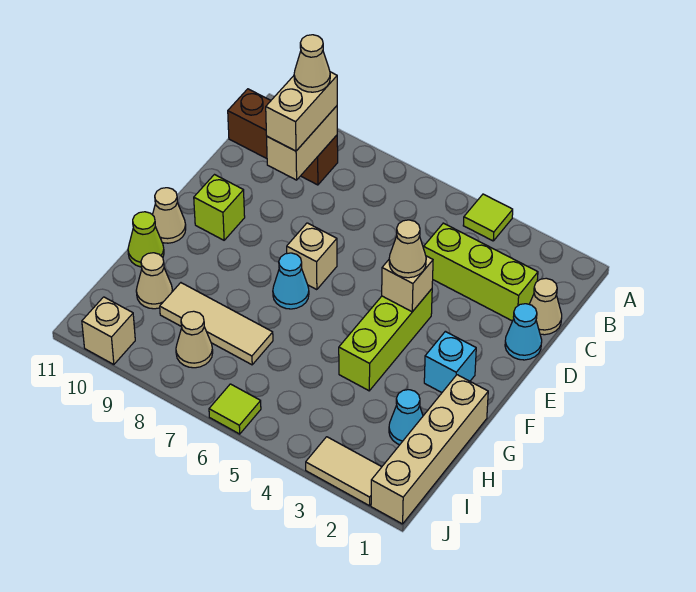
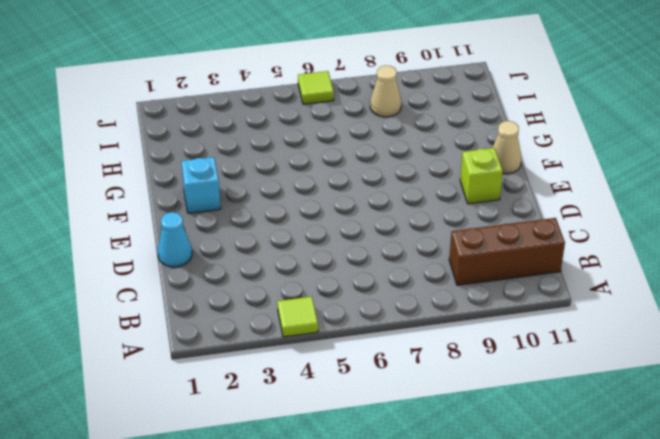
none -> tan 1x1 cone [529,278,562,335]
none -> lime 1x3 brick [424,223,538,321]
none -> lime 1x3 brick [339,289,432,391]

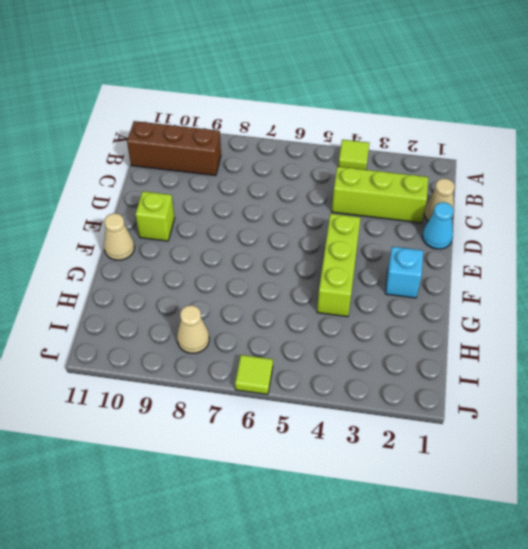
none -> tan 1x1 brick [287,223,337,290]
none -> cyan 1x1 cone [273,253,309,309]
none -> tan 1x4 brick [371,375,488,524]

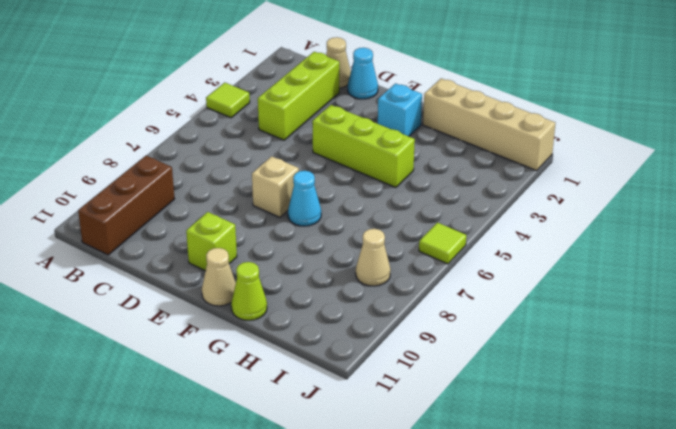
none -> cyan 1x1 cone [389,390,423,445]
none -> tan 1x3 tile [160,283,273,365]
none -> tan 1x1 cone [136,253,173,309]

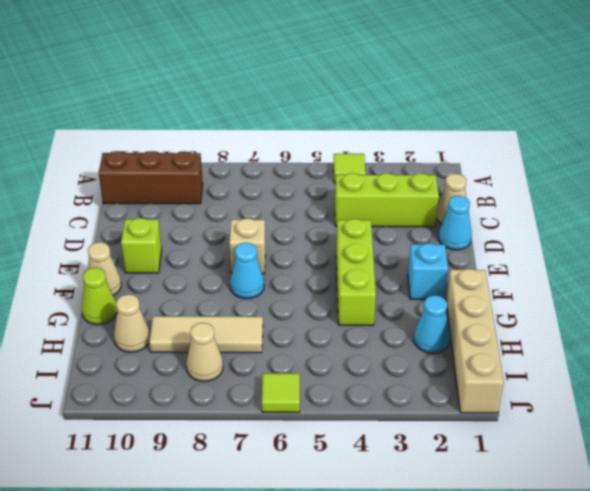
none -> tan 1x2 tile [306,437,382,506]
none -> tan 1x1 brick [82,297,135,365]
none -> tan 1x2 brick [267,106,337,180]

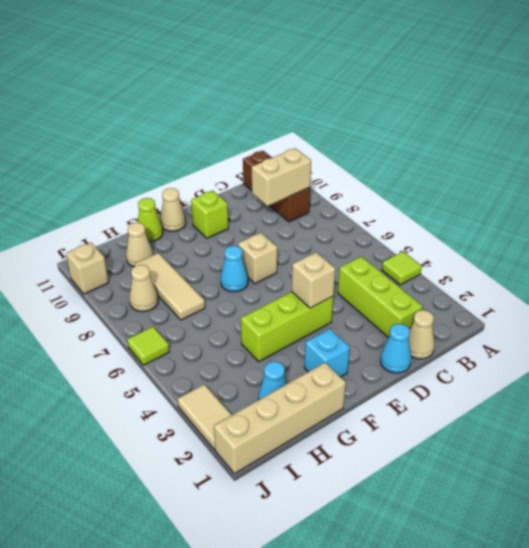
none -> tan 1x2 brick [266,72,337,151]
none -> tan 1x1 cone [389,220,426,278]
none -> tan 1x1 cone [294,35,330,92]

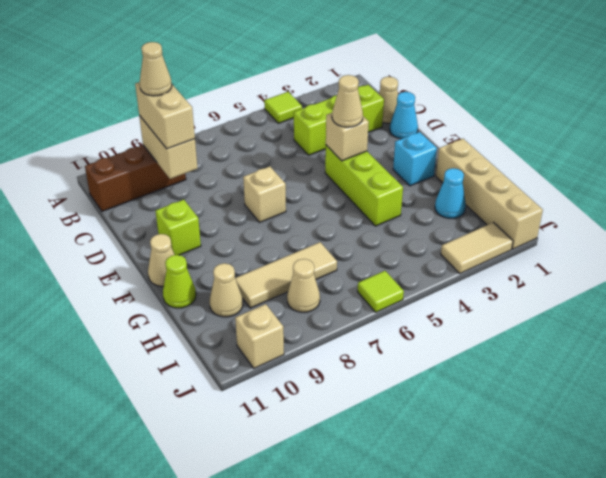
none -> cyan 1x1 cone [273,253,309,309]

